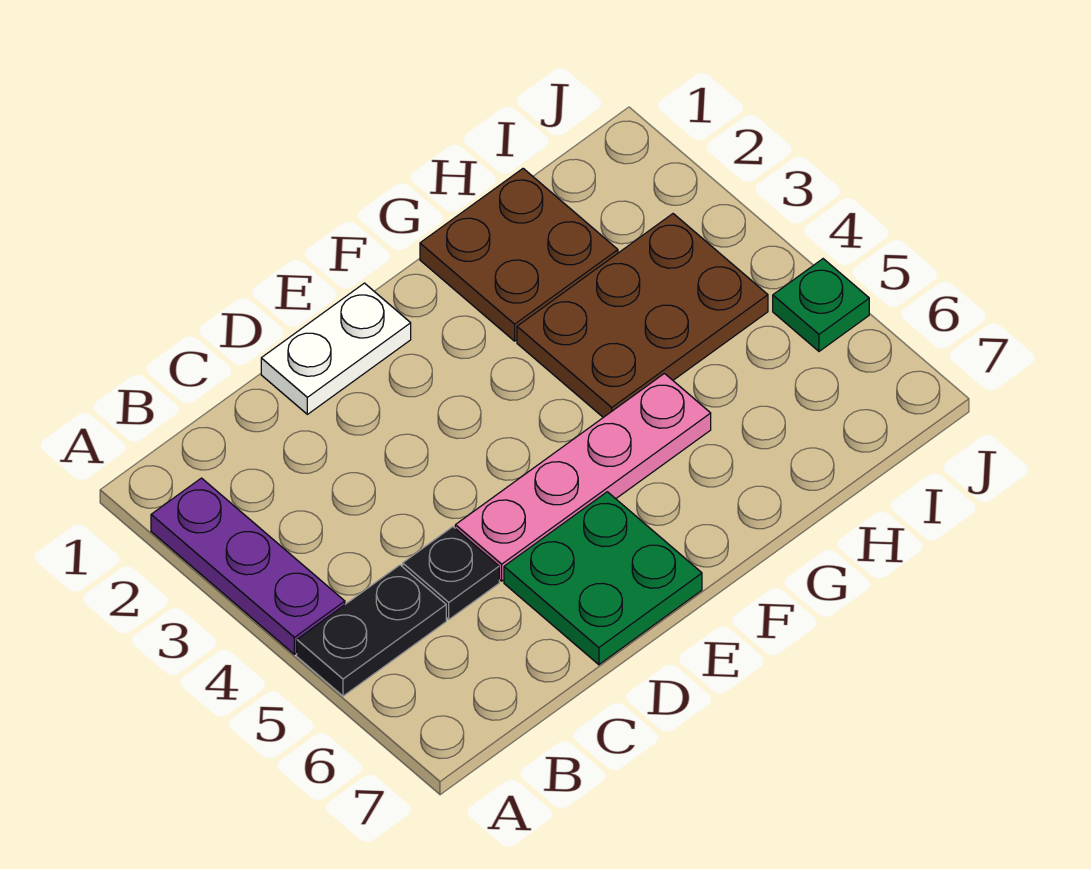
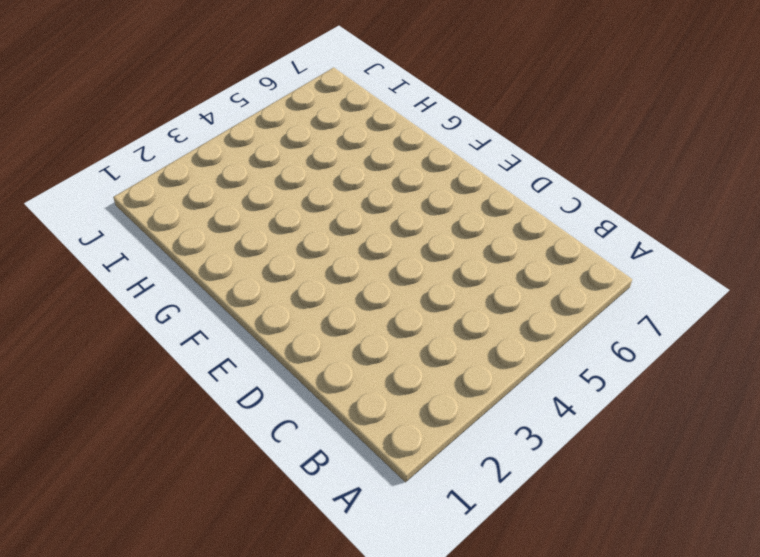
none -> purple 1x3 plate [151,478,345,654]
none -> black 1x2 plate [297,565,446,696]

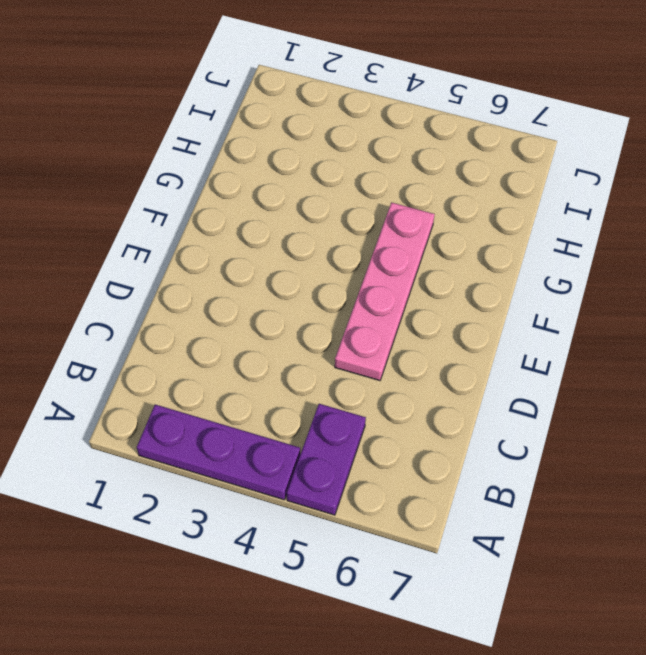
purple 1x2 plate [287,404,366,515] -> black 1x2 plate [297,565,446,696]
none -> black 1x1 plate [403,527,499,619]
none -> white 1x2 plate [261,283,411,414]

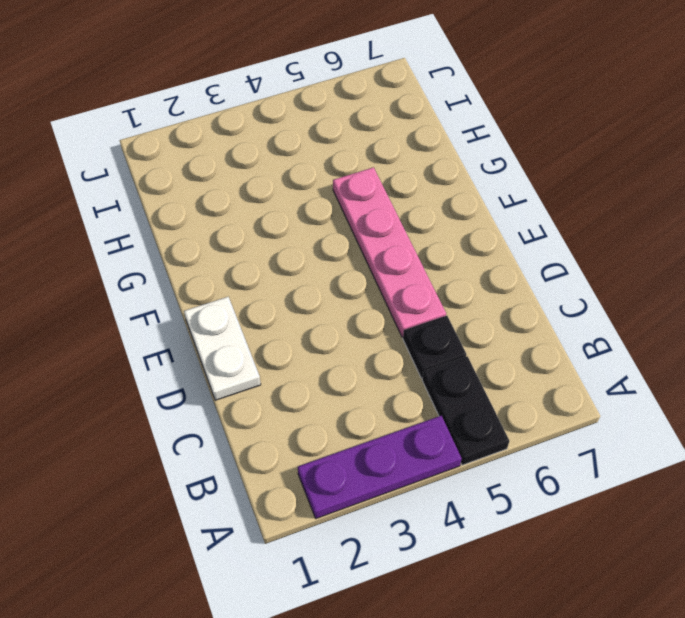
none -> green 2x2 plate [504,492,702,665]
none -> brown 2x2 plate [420,169,618,341]

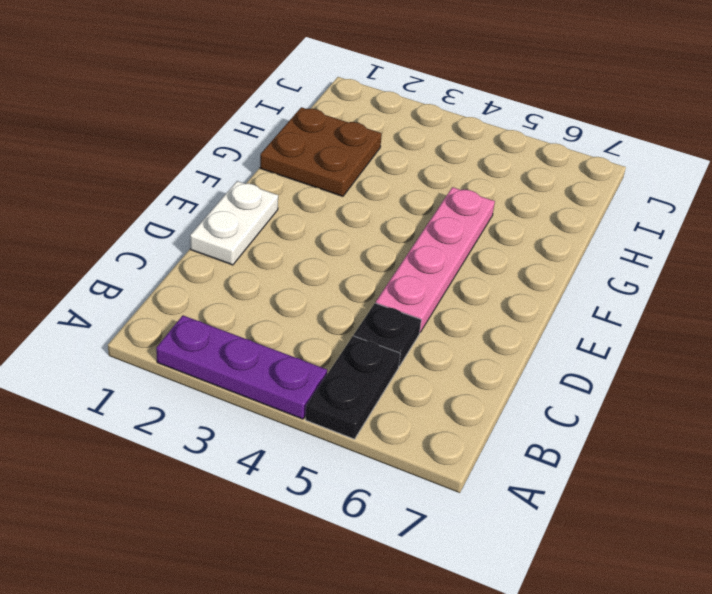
none -> green 2x2 plate [504,492,702,665]
none -> brown 2x3 plate [517,214,768,417]

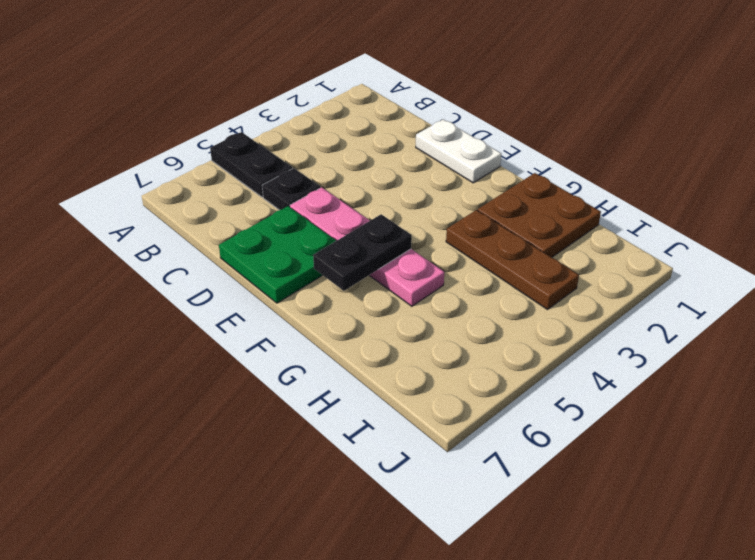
black 1x2 plate [313,214,412,291] -> none
brown 1x3 plate [446,210,579,309] -> brown 2x3 plate [517,214,768,417]
none -> purple 1x3 plate [151,478,345,654]
none -> green 1x1 plate [773,259,869,351]

